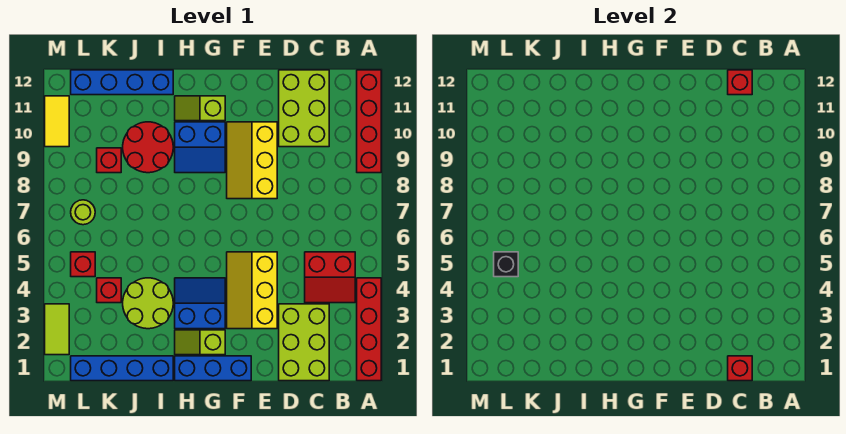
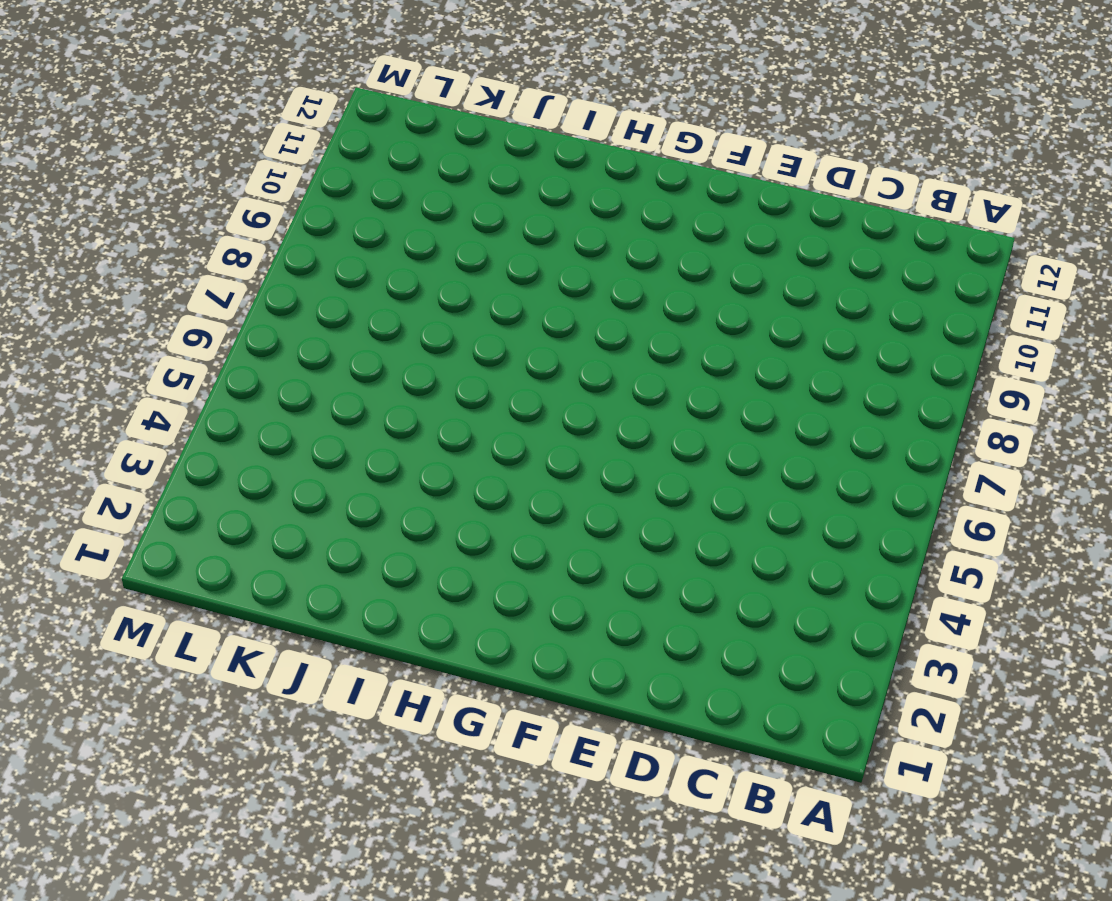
none -> red 1x4 brick [357,278,381,381]
none -> red 1x4 brick [357,70,381,173]
none -> red 2x2 slope [305,252,355,303]

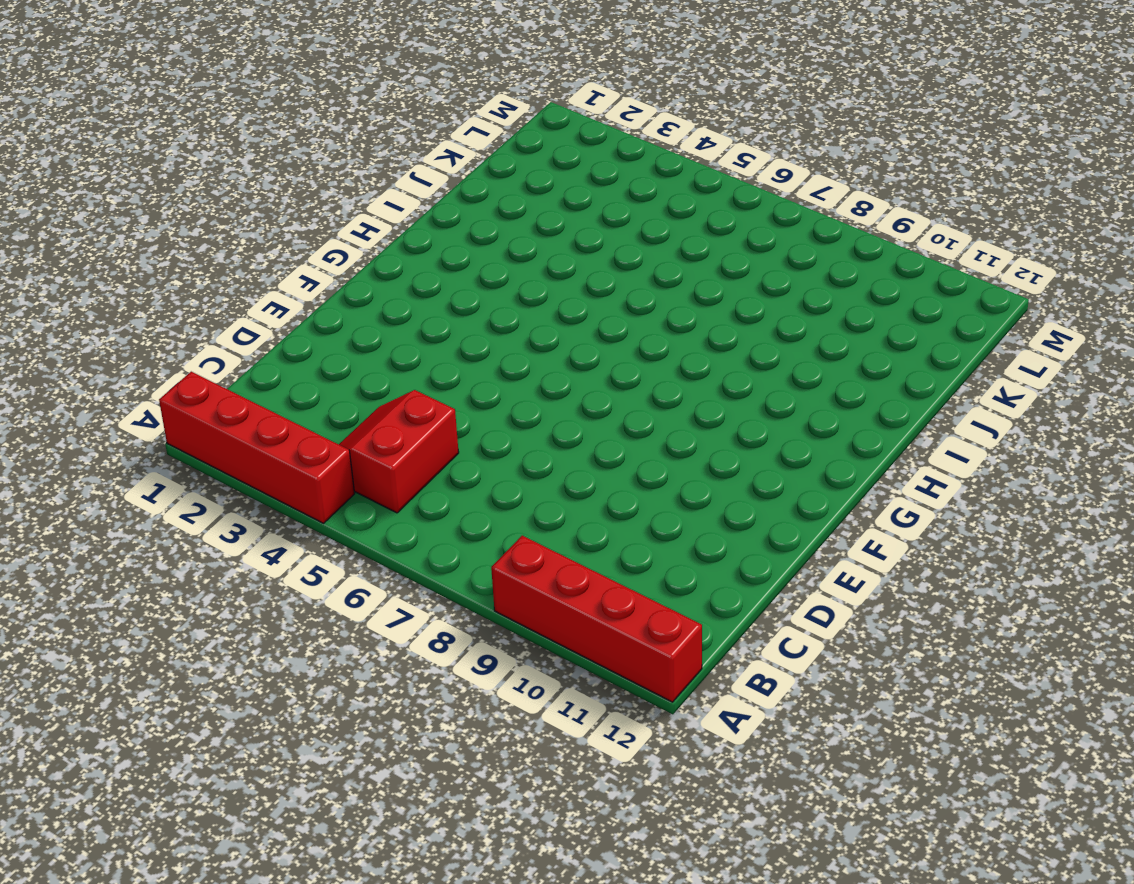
none -> lime 2x3 brick [279,304,329,381]
none -> lime 2x3 brick [279,70,329,147]
none -> yellow 2x3 slope [227,252,277,329]

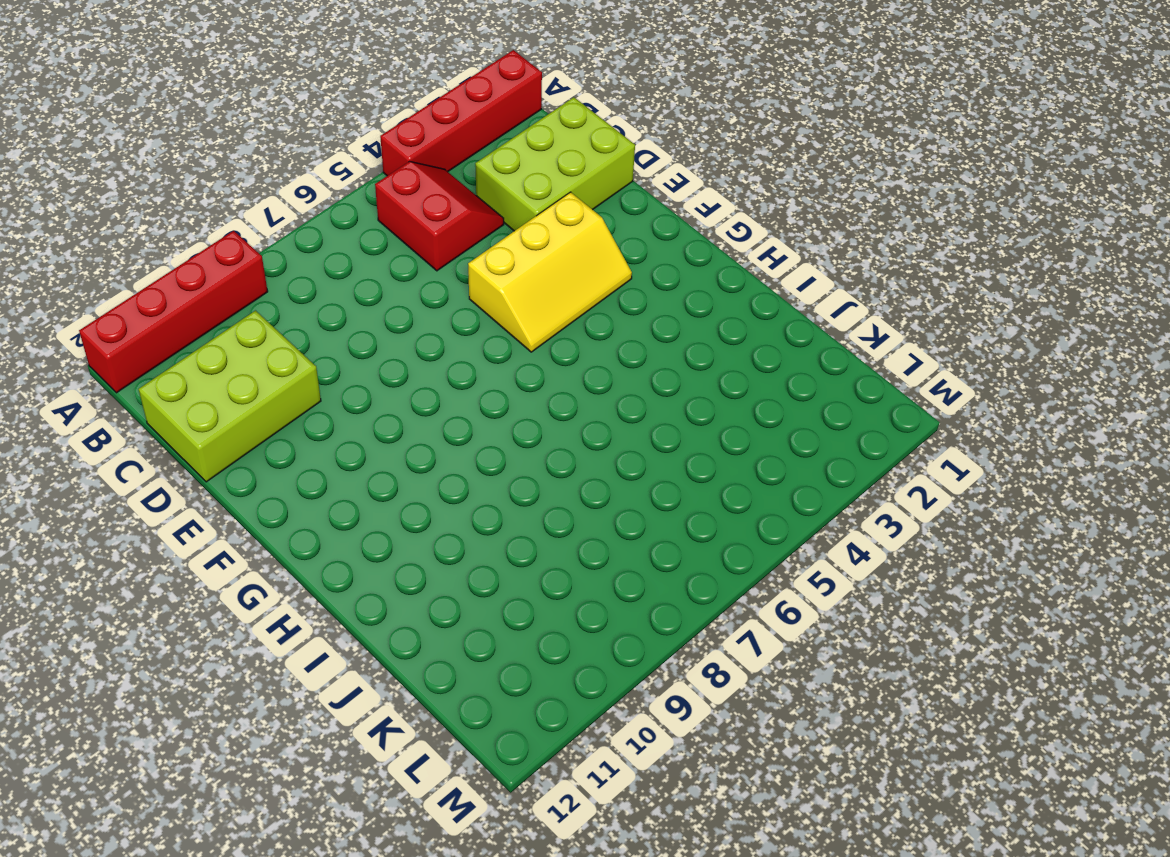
none -> yellow 2x3 slope [227,122,277,199]
none -> blue 1x3 brick [175,356,251,381]
none -> lime 1x2 slope [175,330,225,355]

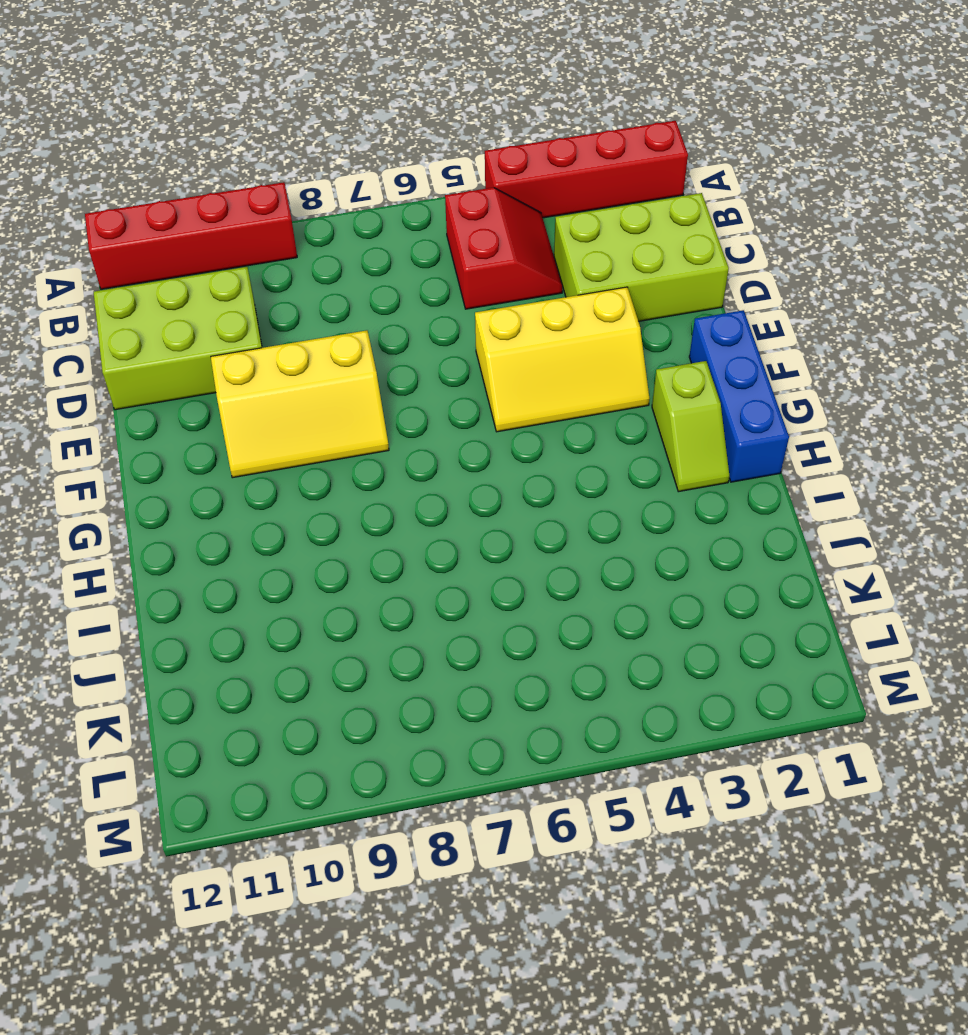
none -> blue 2x2 slope [175,278,225,329]
none -> blue 2x2 slope [175,122,225,173]
none -> lime 1x2 slope [175,96,225,121]

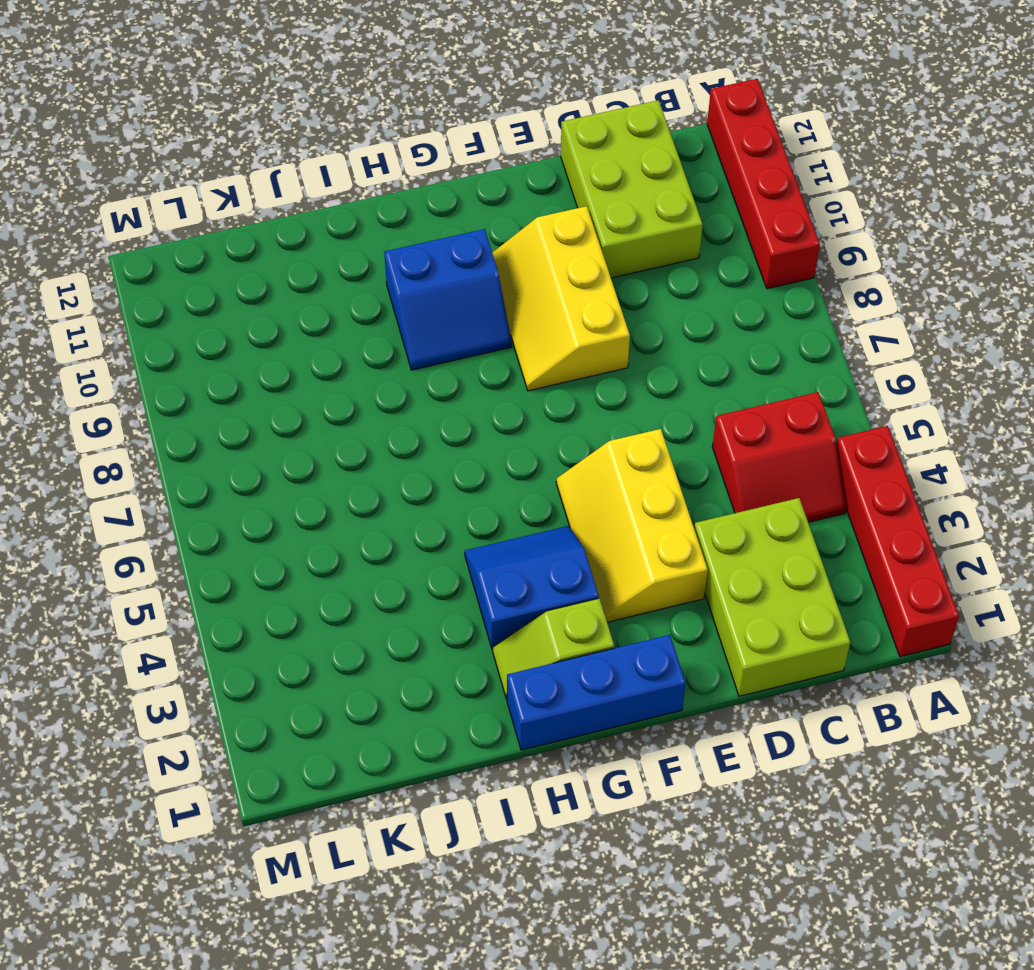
none -> lime 1x2 slope [175,96,225,121]
none -> blue 1x4 brick [71,356,173,381]
none -> lime 2x2 round brick [123,278,173,329]

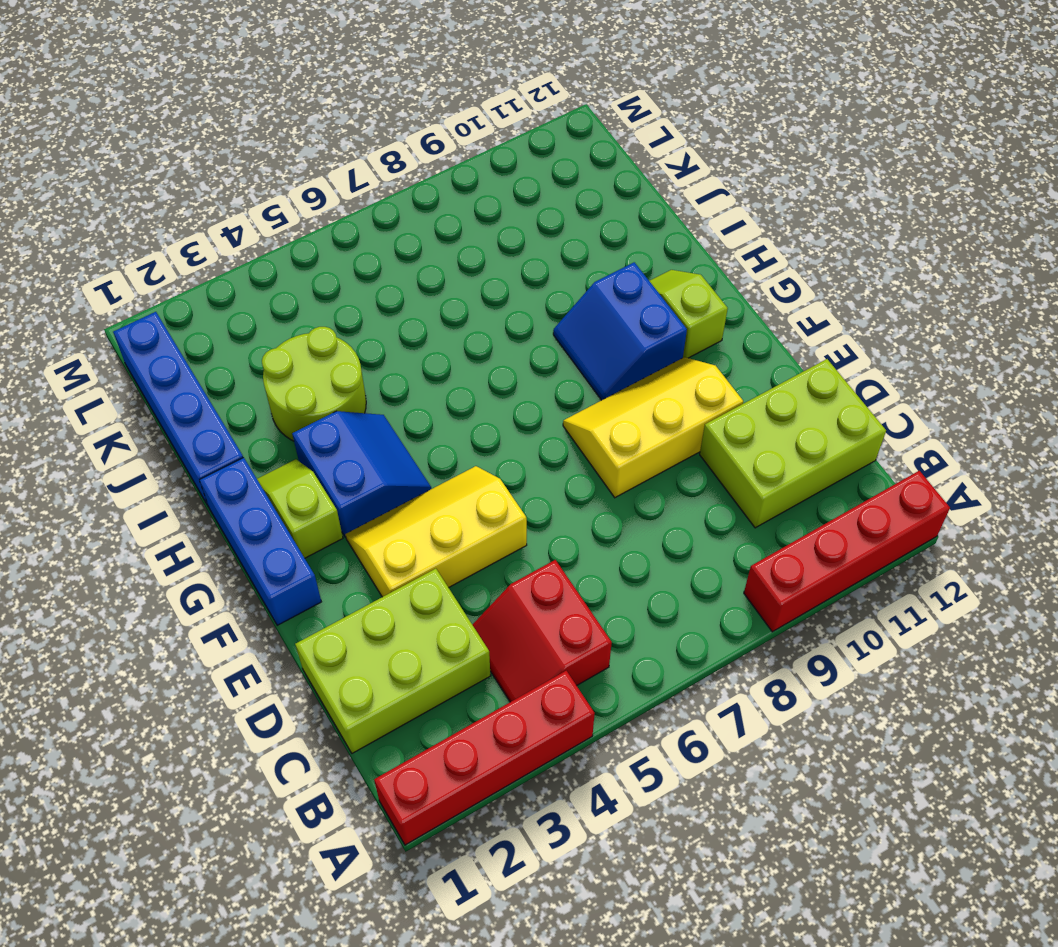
none -> red 2x2 round brick [123,122,173,173]
none -> blue 1x4 brick [71,70,173,95]
none -> red 1x1 brick [97,278,121,303]

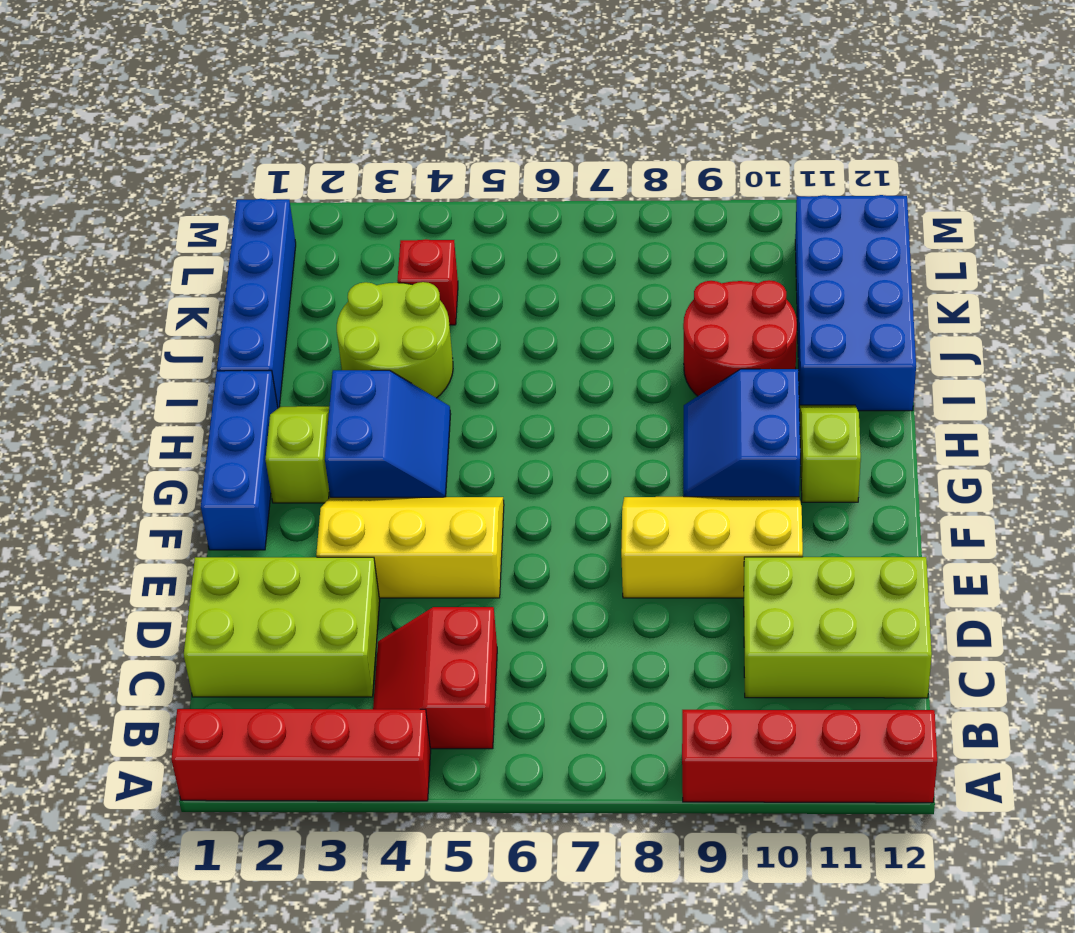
blue 2x4 brick [795,195,916,411] -> blue 1x4 brick [71,70,173,95]
none -> red 1x1 brick [97,148,121,173]
none -> red 1x1 brick [71,252,95,277]
none -> lime 1x1 round brick [71,200,95,225]

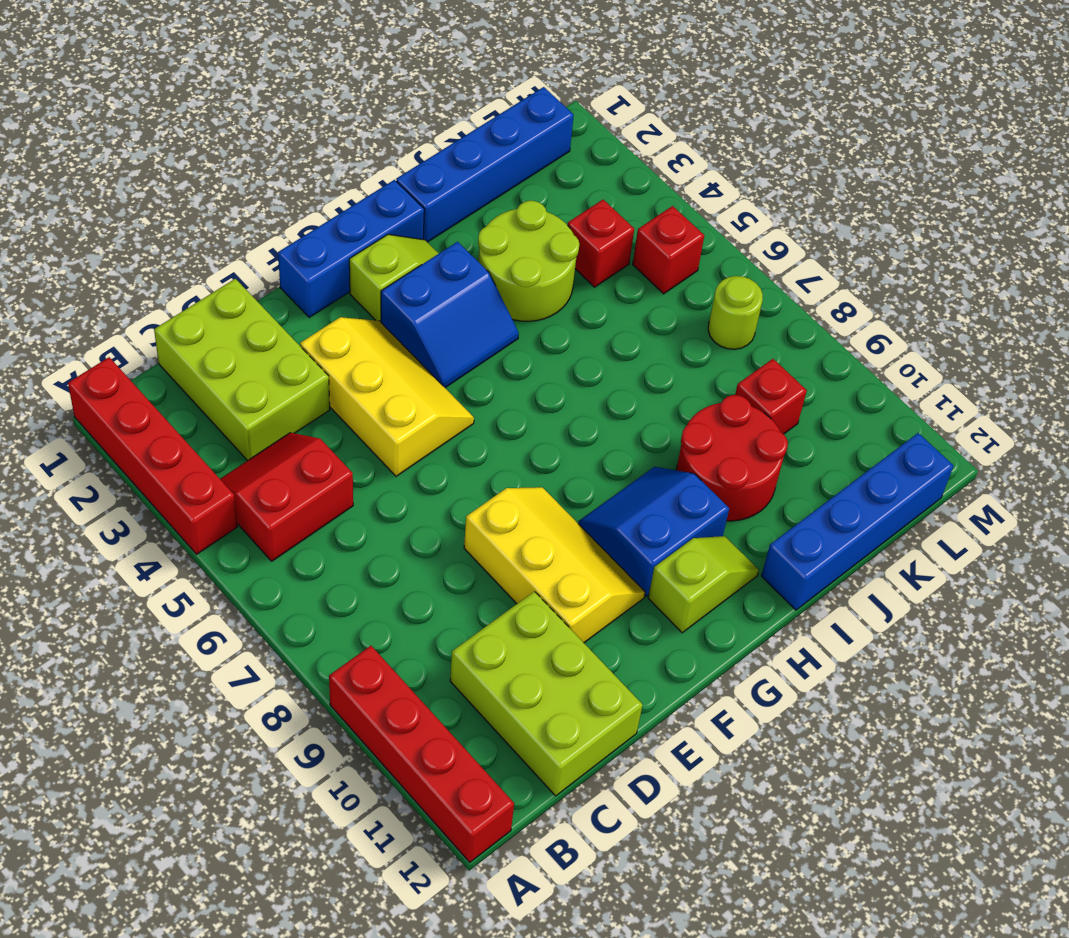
none -> lime 1x2 tile [45,304,69,355]
none -> yellow 1x2 tile [45,96,69,147]
none -> red 1x1 brick [728,356,752,381]

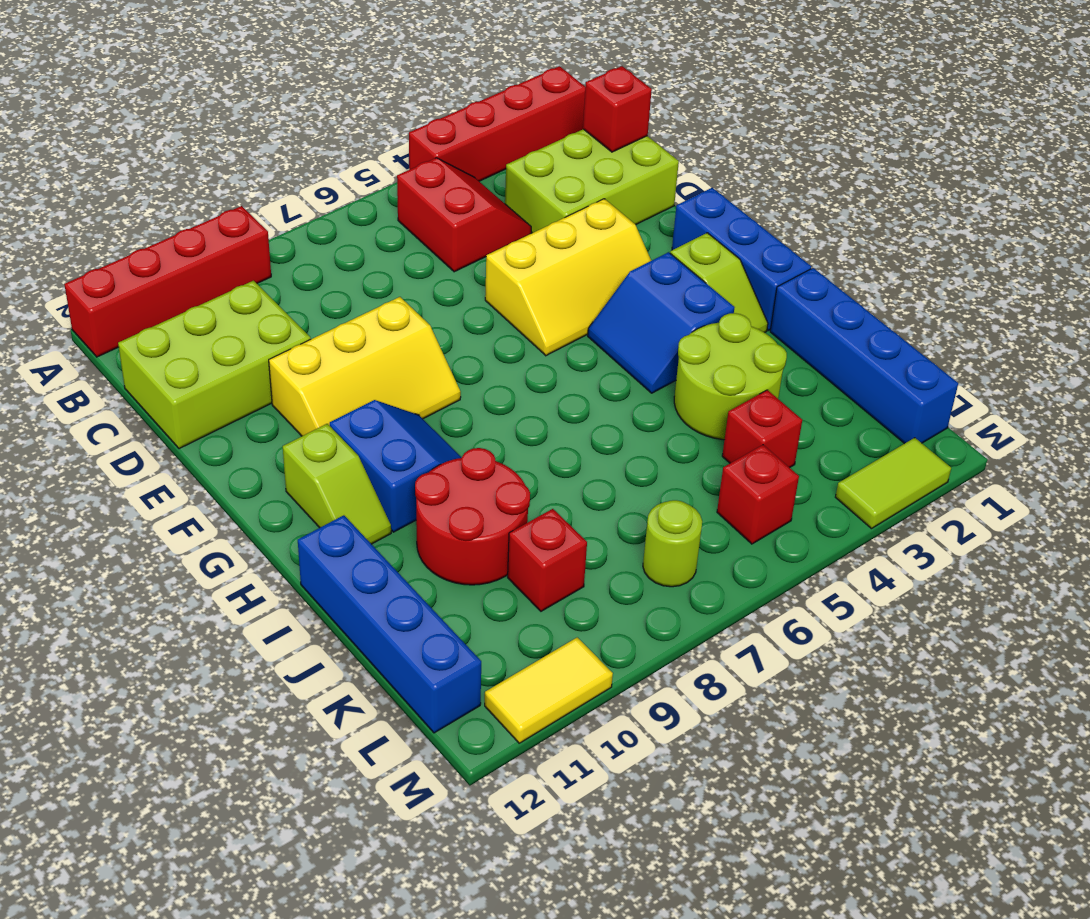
none -> red 1x1 brick [728,70,752,95]
none -> black 1x1 brick [494,252,518,277]

